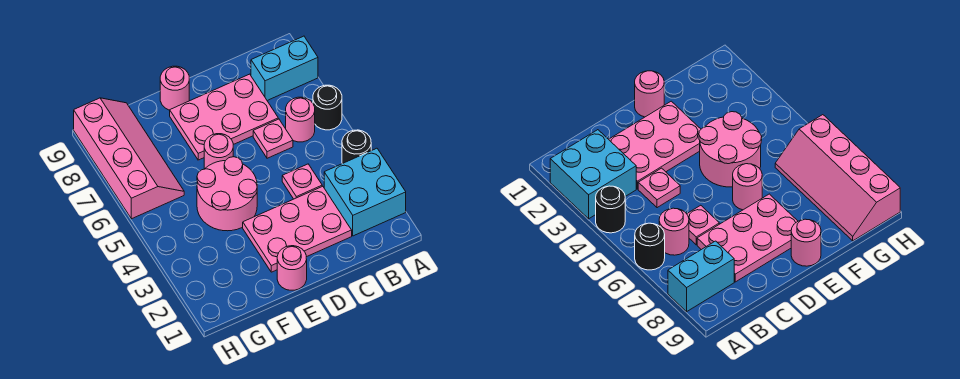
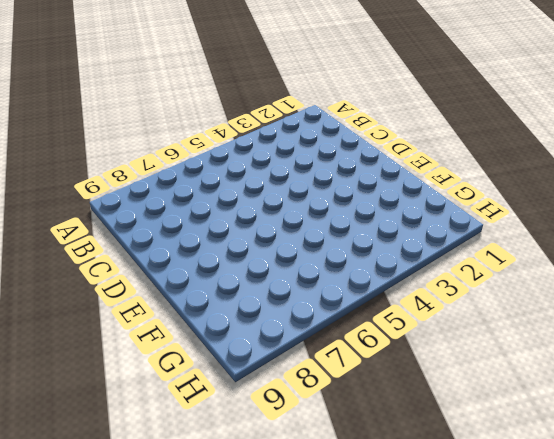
none -> cyan 2x2 brick [324,148,406,236]
none -> black 1x1 round brick [342,130,371,164]
none -> black 1x1 round brick [313,85,342,130]

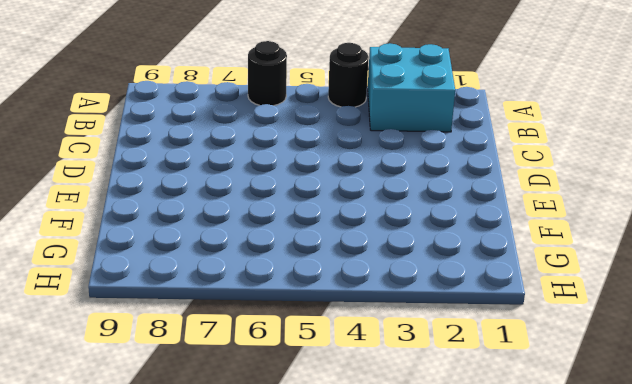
none -> cyan 1x2 brick [251,36,318,101]
none -> pink 1x1 round brick [286,97,315,142]
none -> pink 2x3 plate [243,186,352,272]

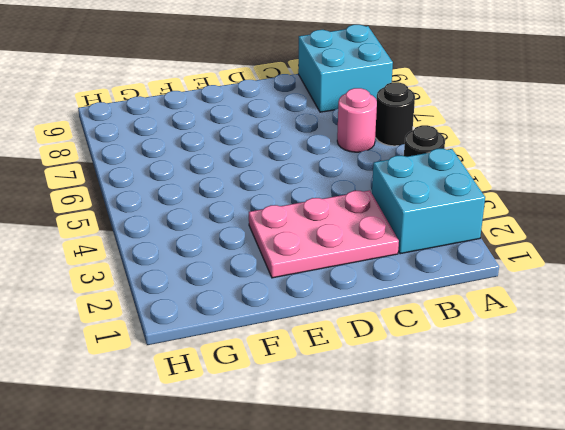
cyan 2x2 brick [298,25,393,112] -> cyan 1x2 brick [251,36,318,101]
none -> pink 1x1 plate [282,164,322,199]
none -> pink 1x1 plate [253,119,293,158]
none -> pink 2x3 plate [170,74,278,160]

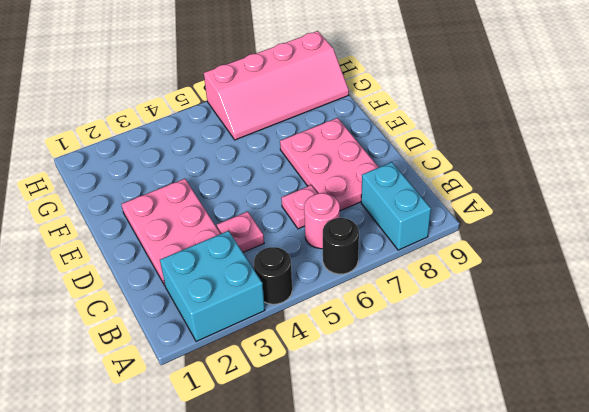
none -> pink 1x1 round brick [277,246,307,290]
none -> pink 2x2 round brick [197,157,257,231]
none -> pink 1x1 round brick [204,134,233,169]

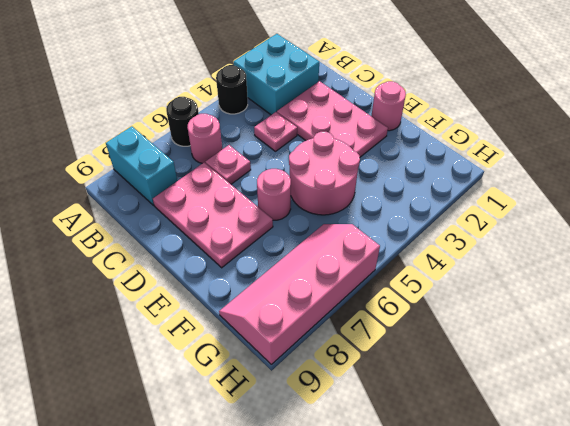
none -> pink 1x1 round brick [160,66,189,110]

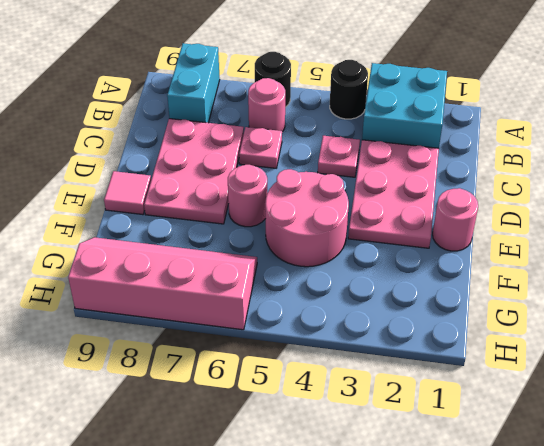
pink 1x1 tile [104,171,151,215] -> pink 1x1 round brick [160,66,189,110]

